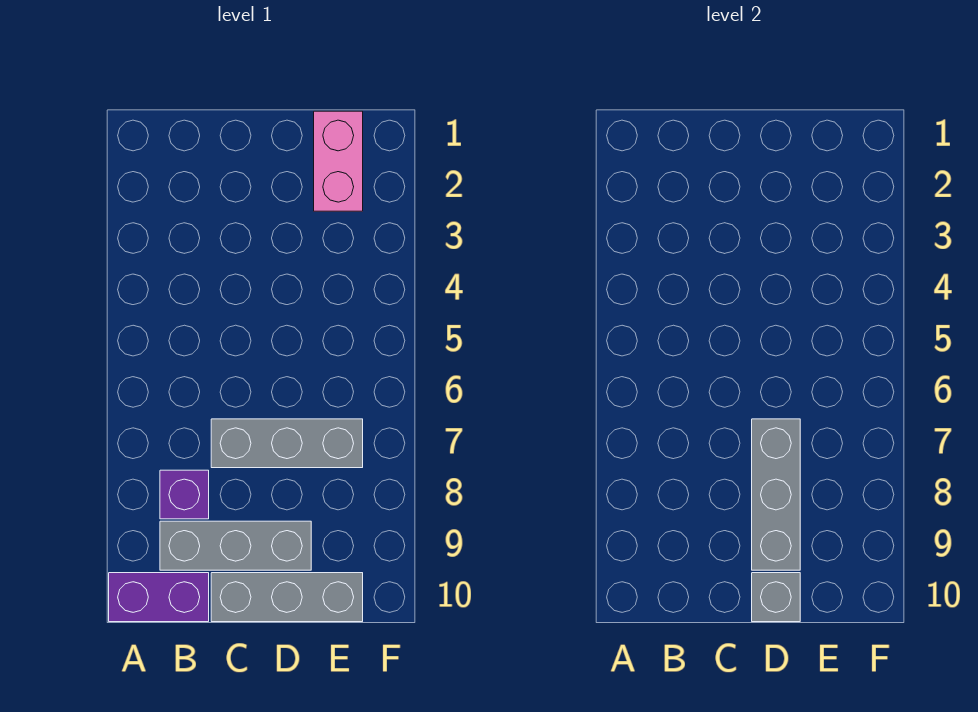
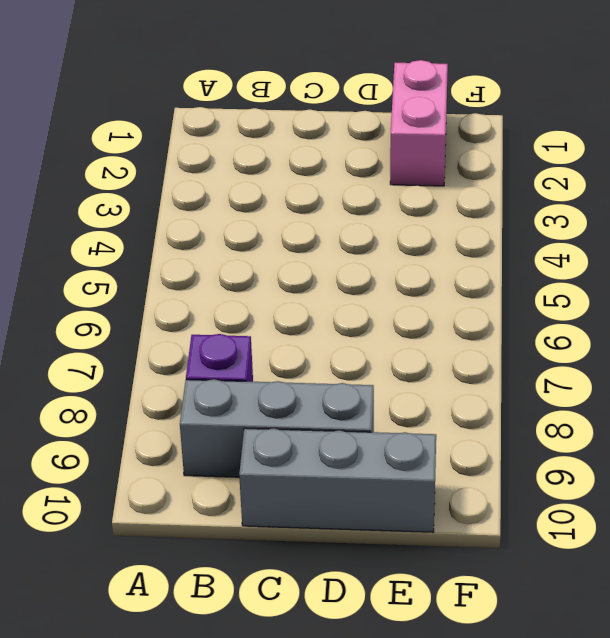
none -> purple 1x2 brick [109,573,209,622]
none -> grey 1x3 brick [211,419,363,468]

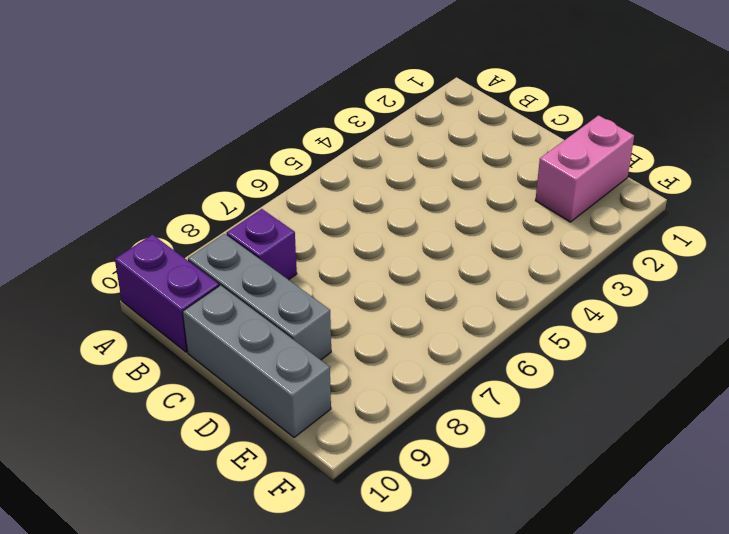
none -> grey 1x3 brick [211,419,363,468]
none -> grey 1x3 brick [752,419,800,570]

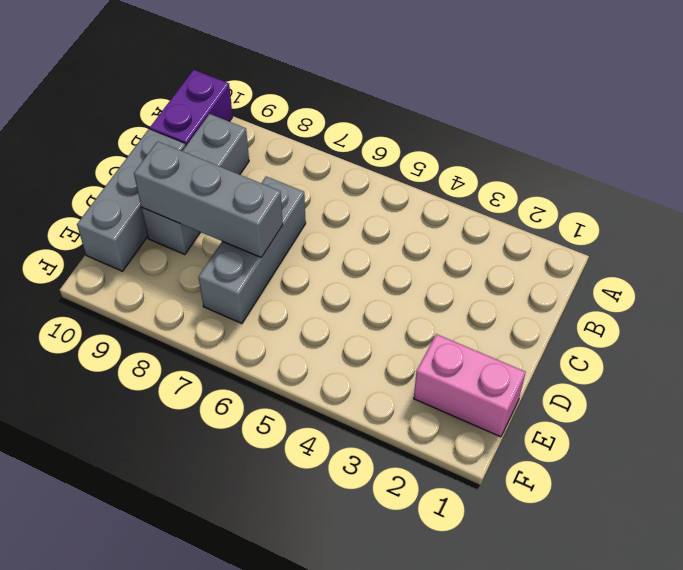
none -> purple 1x1 brick [160,470,209,519]
none -> grey 1x1 brick [752,573,800,622]

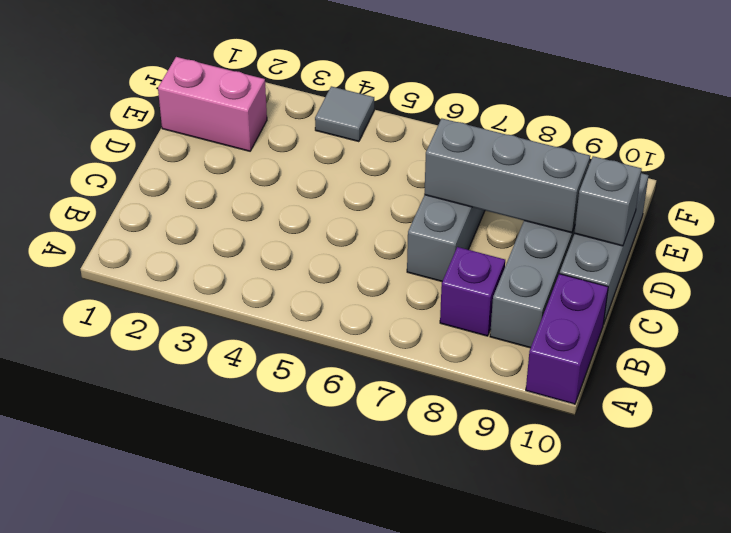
grey 1x1 tile [315,86,374,142] -> none

